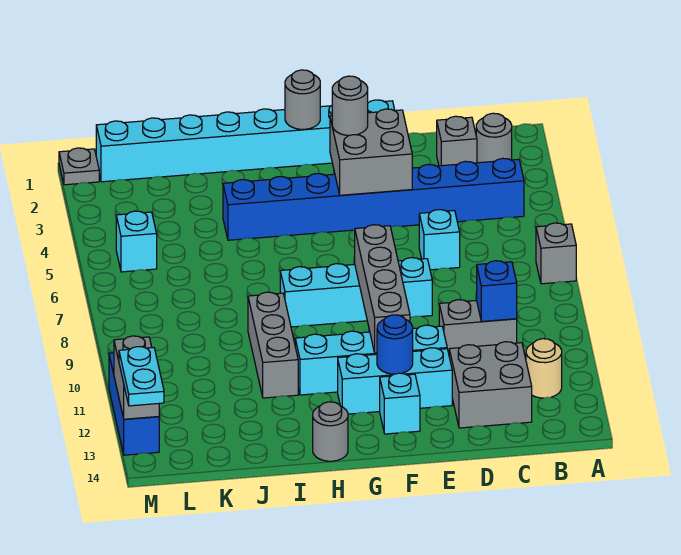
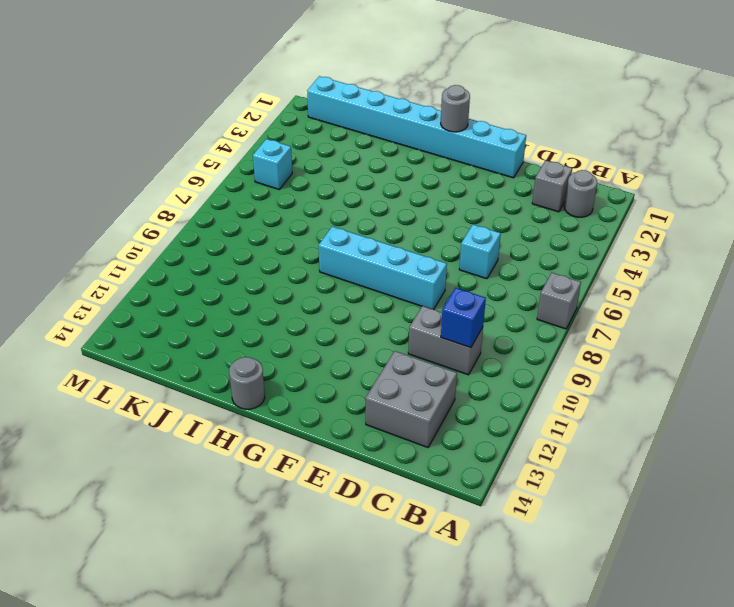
none -> blue 1x8 brick [223,158,524,240]
none -> tan 1x1 round brick [526,339,562,398]
none -> cyan 1x4 brick [295,325,447,395]

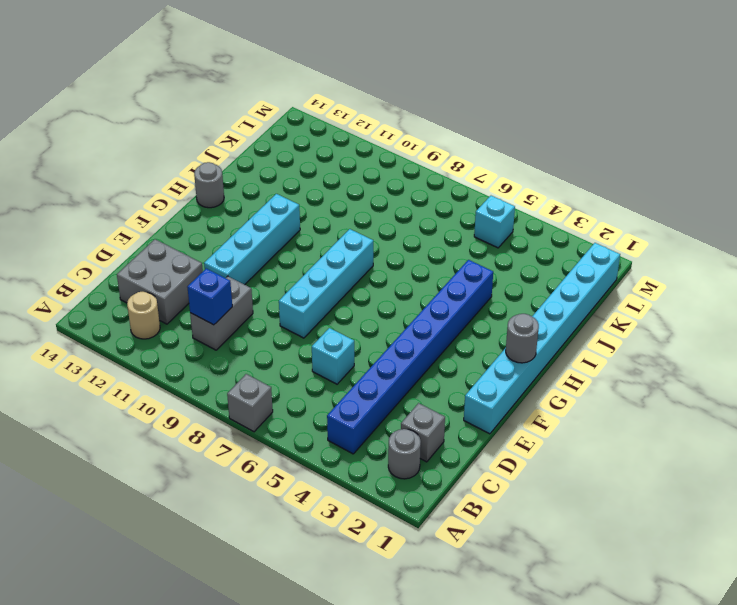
none -> cyan 1x3 brick [338,348,452,414]
none -> cyan 1x1 brick [380,373,420,434]
none -> grey 1x3 brick [248,292,298,398]

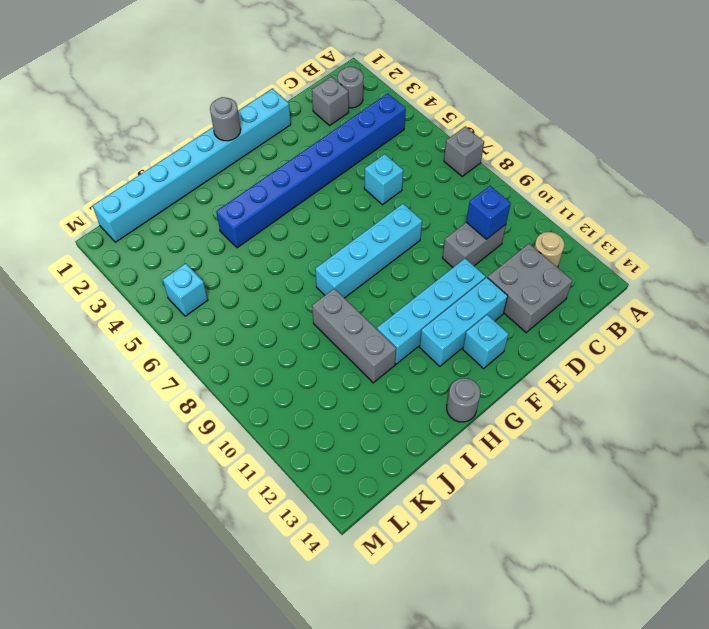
none -> grey 1x1 plate [59,148,99,185]
none -> blue 1x3 brick [109,353,159,455]
none -> grey 2x2 brick [330,109,412,195]

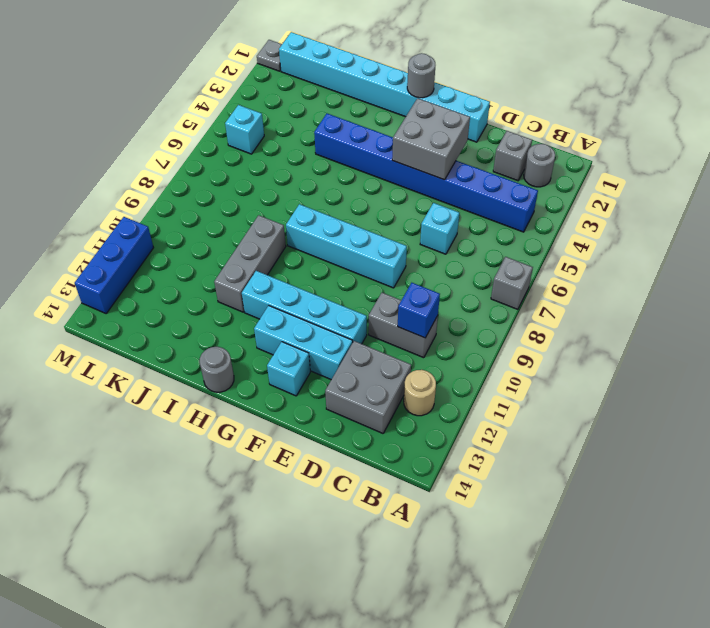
none -> grey 1x4 brick [355,225,410,353]
none -> blue 1x1 round brick [377,315,413,374]
none -> grey 1x2 brick [114,336,159,419]

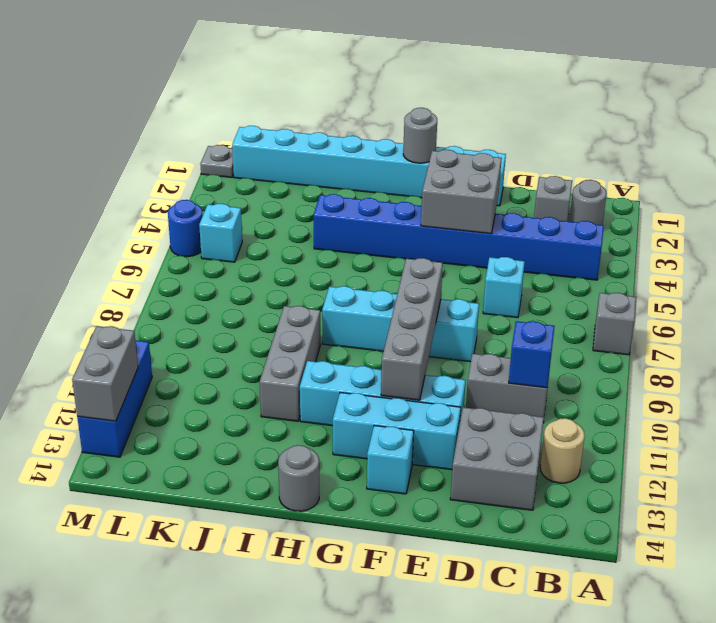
blue 1x1 round brick [168,200,203,257] -> blue 1x1 round brick moved to [377,315,413,374]
none -> grey 1x1 round brick [332,76,368,135]
none -> cyan 1x2 plate [119,347,164,406]

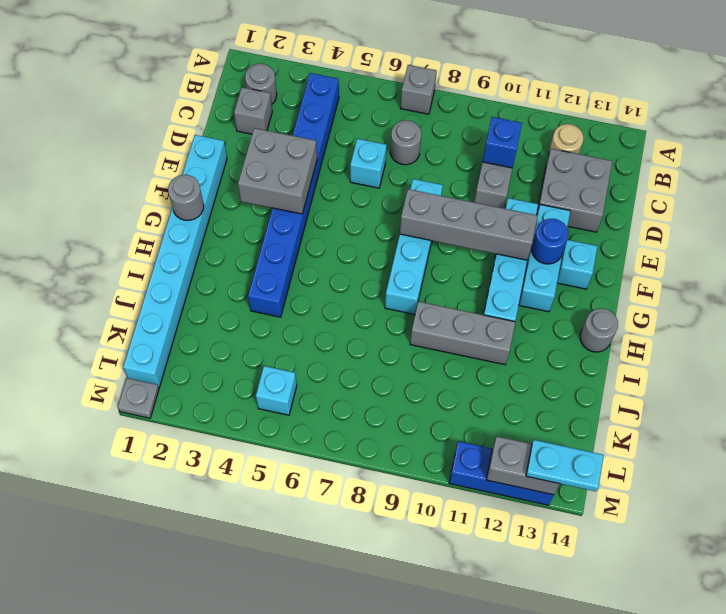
grey 1x1 round brick [390,120,421,165] -> grey 1x1 round brick moved to [332,76,368,135]

